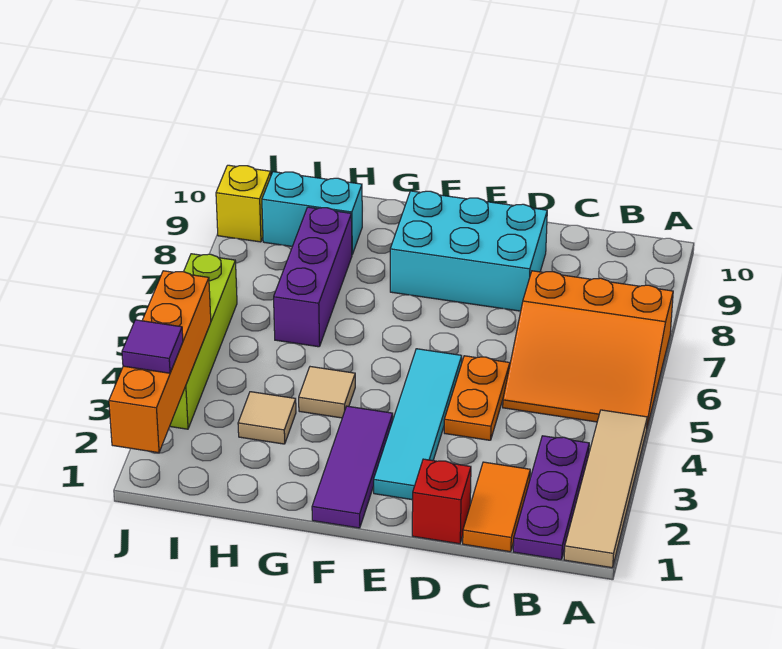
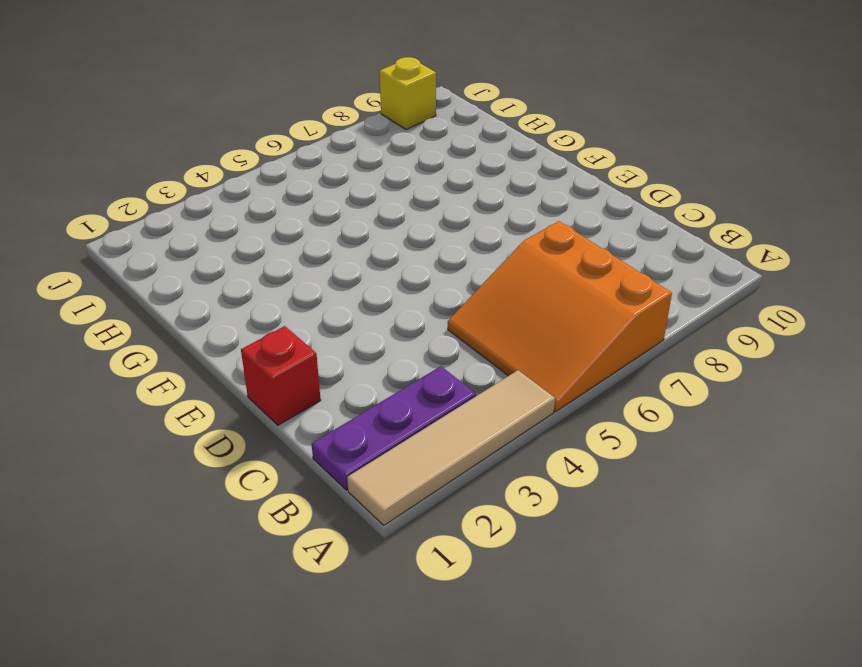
none -> orange 1x2 tile [463,462,530,552]
none -> orange 1x2 plate [444,356,510,440]
none -> cyan 2x3 brick [390,191,547,311]

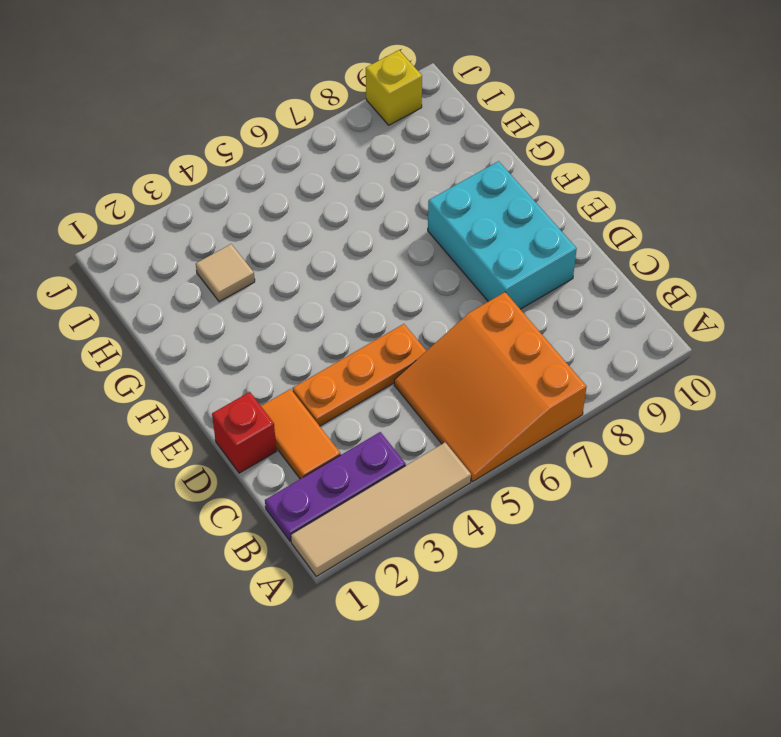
orange 1x2 tile [261,389,341,479] -> orange 1x2 tile turned to [463,462,530,552]
orange 1x3 plate [292,324,426,426] -> orange 1x2 plate [444,356,510,440]
none -> cyan 1x4 tile [374,349,462,500]
none -> purple 1x3 tile [312,406,393,528]
none -> tan 1x1 tile [299,367,355,418]

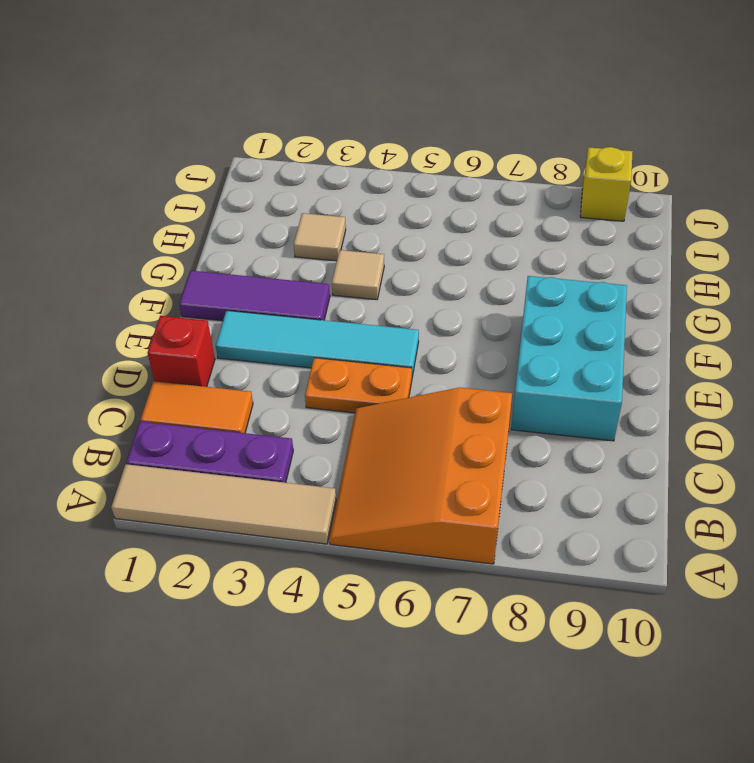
none -> purple 1x3 brick [274,207,352,347]
none -> cyan 1x2 brick [262,172,362,254]
none -> lime 1x4 brick [170,254,237,429]

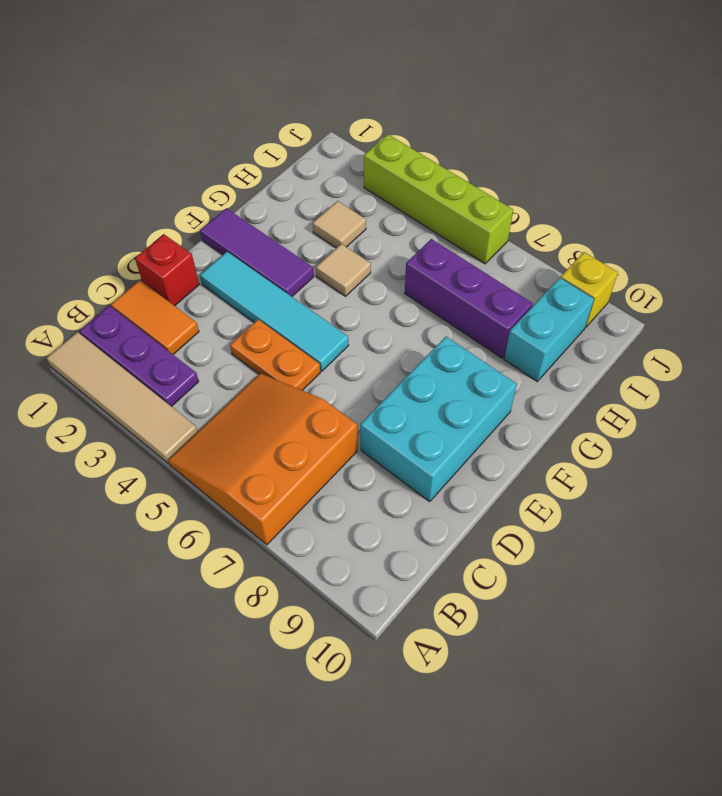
none -> orange 1x4 brick [109,271,211,453]
none -> purple 1x1 tile [122,320,183,373]

